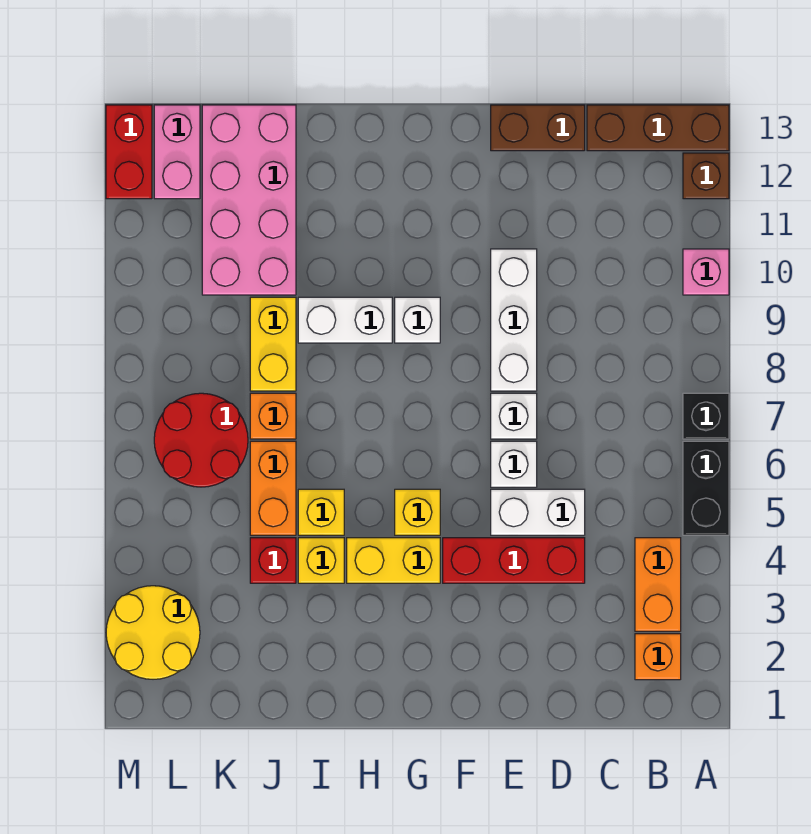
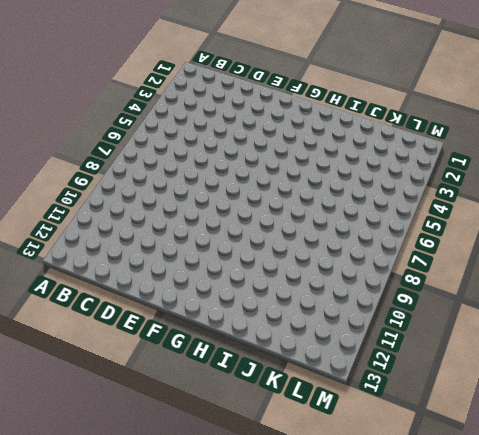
none -> black 1x2 brick [683,441,729,535]
none -> black 1x1 brick [683,393,729,439]
none -> pink 1x1 brick [683,249,729,295]

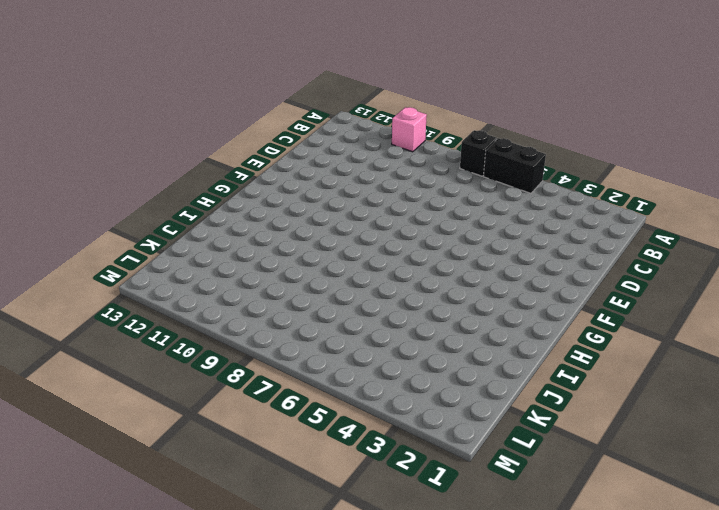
none -> brown 1x1 brick [683,153,729,199]
none -> brown 1x3 brick [587,105,729,151]
none -> orange 1x1 brick [635,634,681,680]

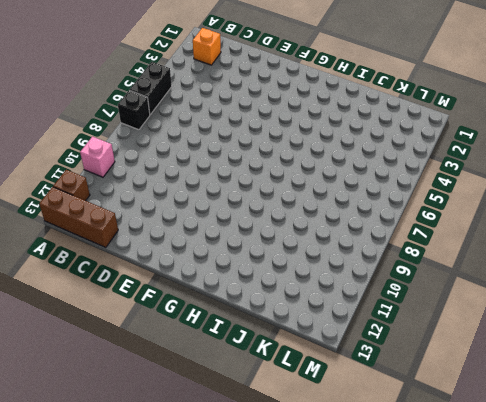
none -> orange 1x2 brick [635,538,681,631]
none -> red 1x3 brick [443,538,585,583]
none -> white 1x2 brick [491,489,585,535]

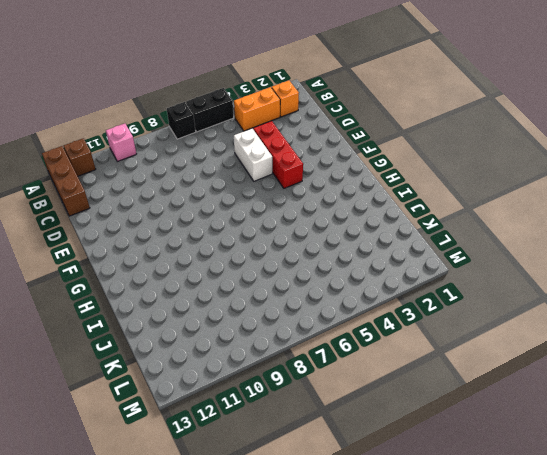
none -> brown 1x2 brick [491,105,585,151]
none -> white 1x1 brick [491,441,537,487]
none -> white 1x1 brick [491,393,537,439]

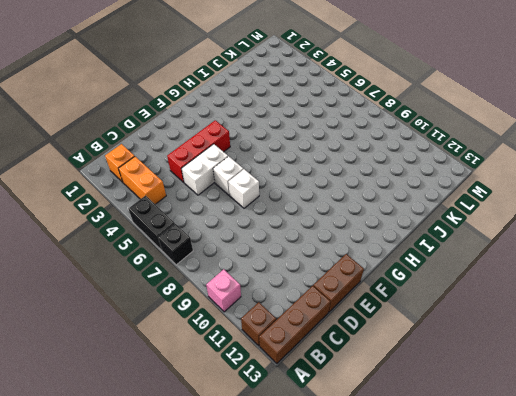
none -> white 1x3 brick [491,249,537,391]
none -> yellow 1x2 brick [347,538,440,583]
none -> yellow 1x1 brick [395,489,440,535]

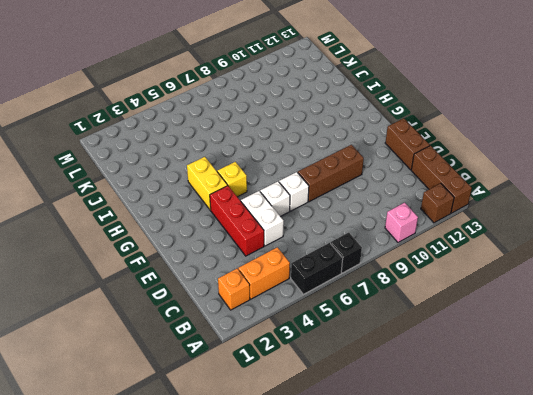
brown 1x3 brick [298,145,364,202] -> white 1x3 brick [491,249,537,391]
none -> white 1x1 brick [395,297,440,343]
none -> white 1x2 brick [298,297,392,343]
none -> yellow 1x1 brick [298,538,344,583]

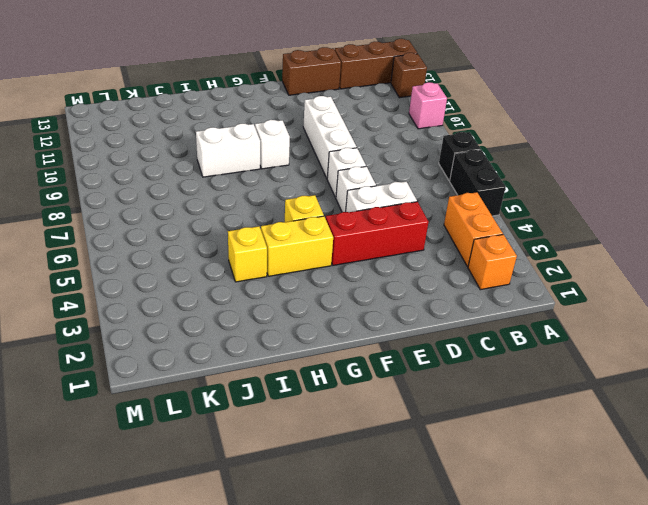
none -> yellow 1x1 brick [298,489,344,535]
none -> red 1x1 brick [250,538,296,583]
none -> orange 1x2 brick [250,441,296,535]

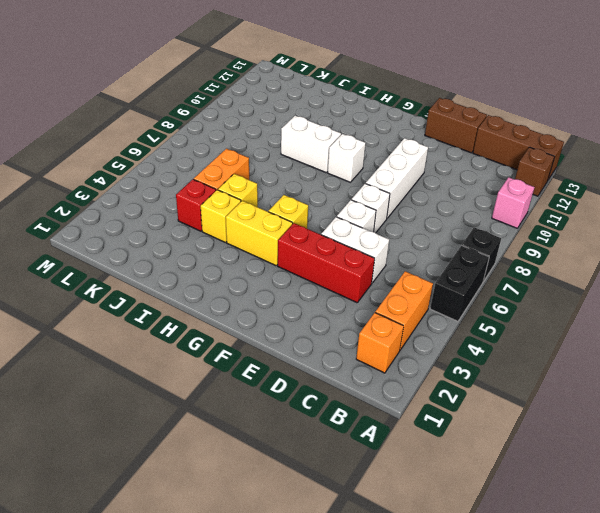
none -> orange 1x1 brick [250,393,296,439]
none -> yellow 1x2 brick [250,297,296,391]
none -> pink 2x4 brick [202,105,296,295]

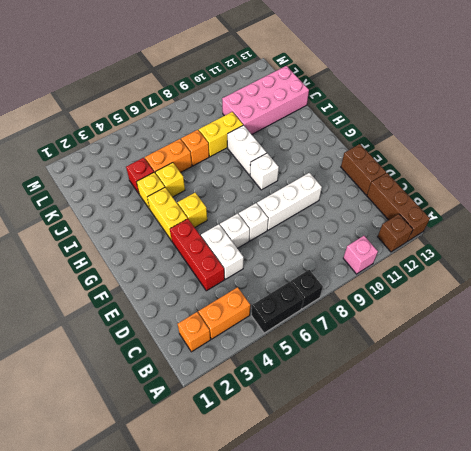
none -> red 2x2 round brick [154,393,248,487]
none -> yellow 2x2 round brick [106,586,200,679]
none -> pink 1x2 brick [154,105,200,199]

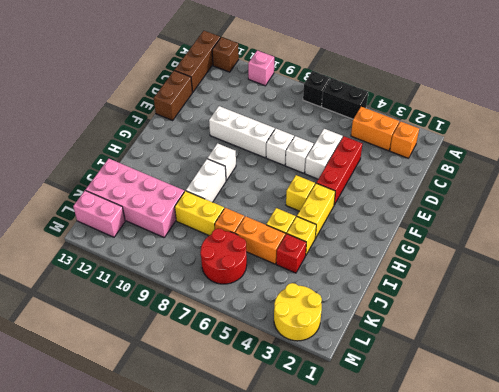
none -> red 1x2 brick [106,105,152,199]

